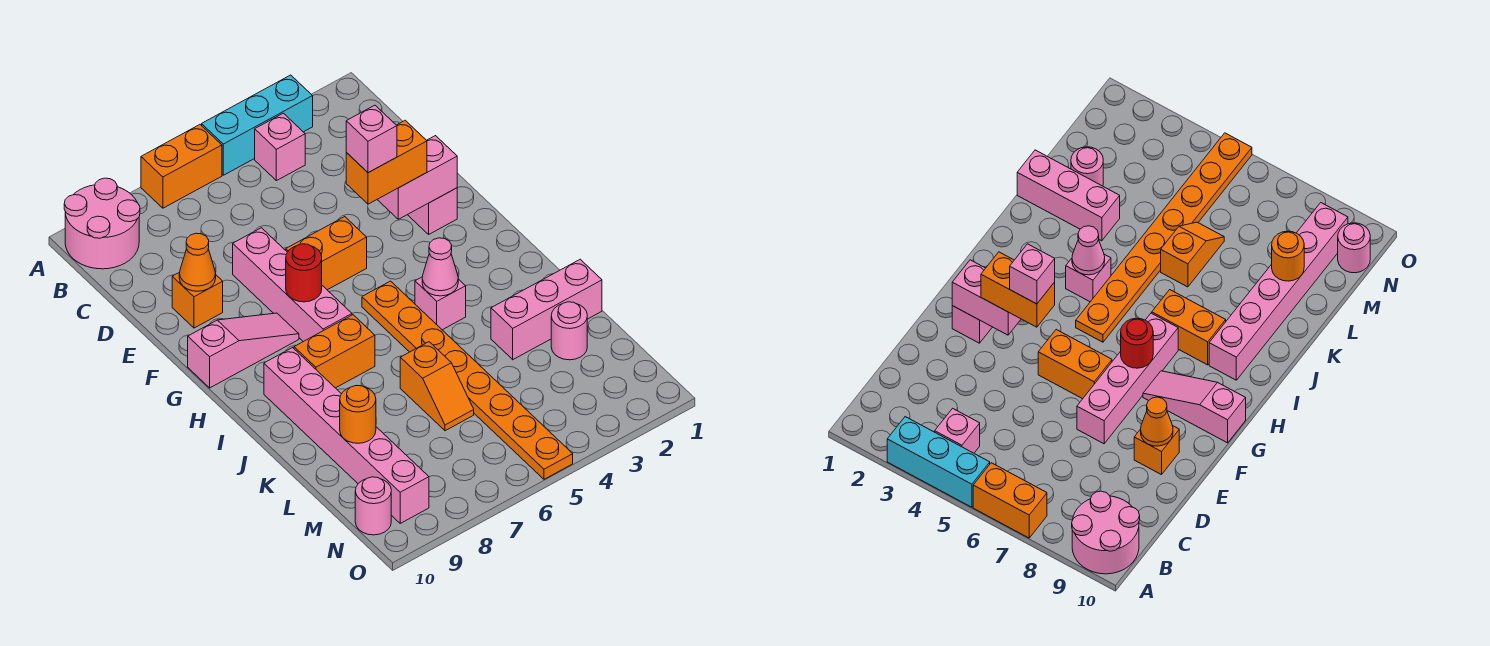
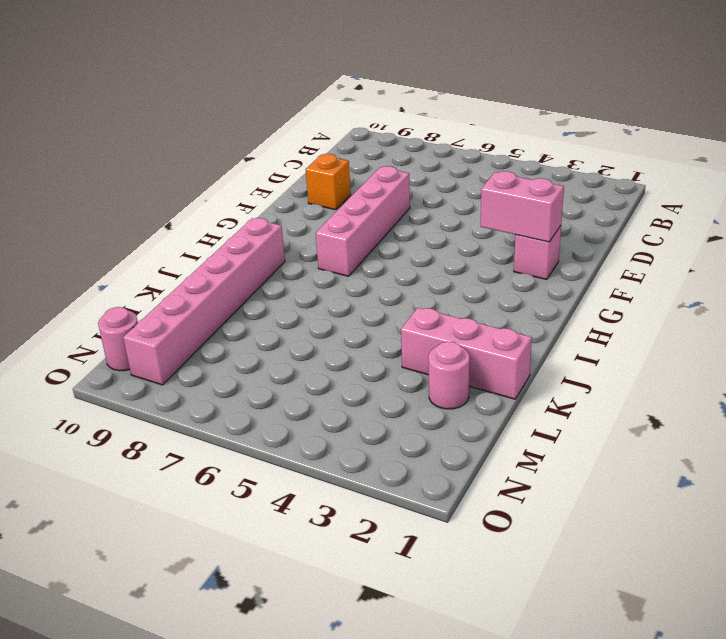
none -> cyan 1x3 brick [202,75,313,175]
none -> orange 1x2 brick [141,125,222,208]
none -> pink 2x2 round brick [64,178,140,269]

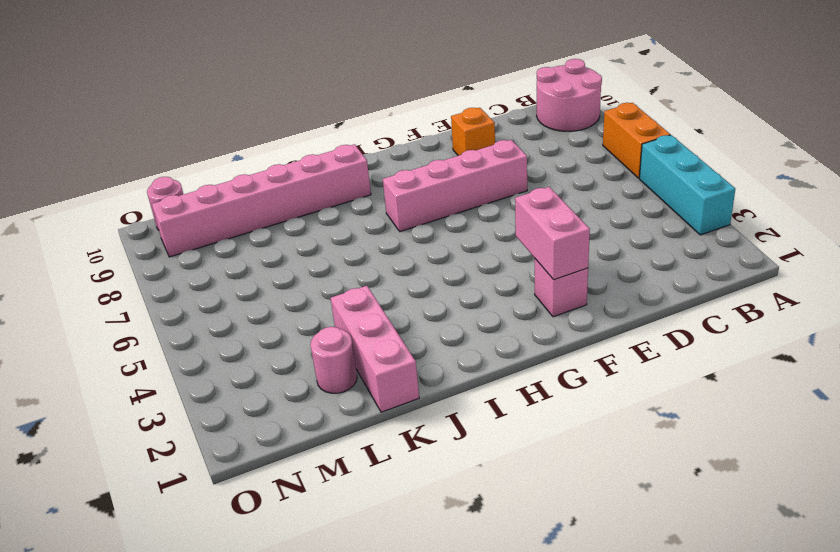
none -> pink 1x1 brick [255,113,305,181]
none -> orange 1x2 brick [286,217,367,290]
none -> pink 1x3 slope [188,313,299,388]

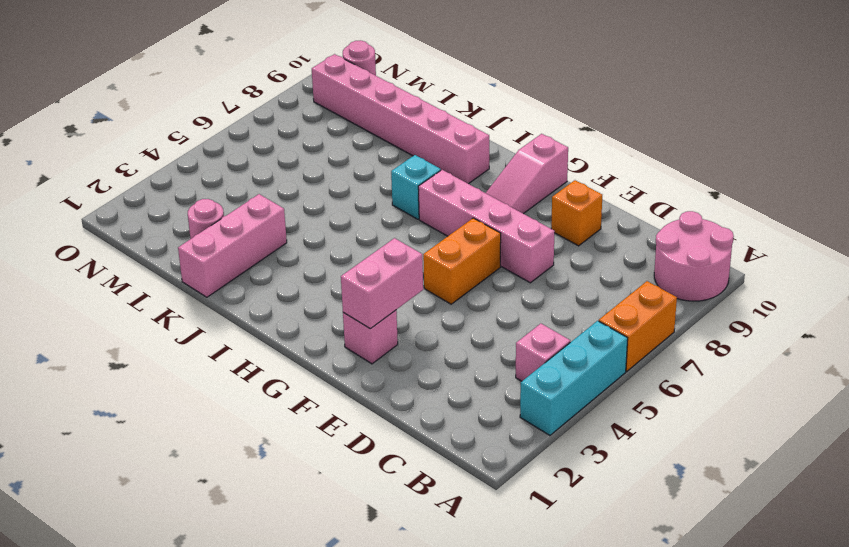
cyan 1x1 brick [391,155,441,219] -> orange 1x2 brick [294,315,375,388]
none -> orange 1x8 plate [362,281,573,479]
none -> pink 1x1 brick [415,277,466,330]
none -> orange 1x2 slope [400,342,474,431]

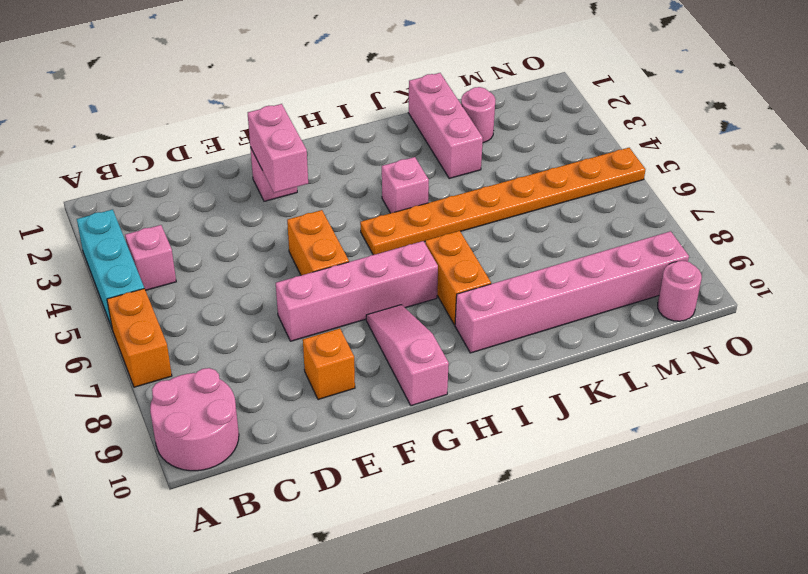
none -> orange 1x2 slope [400,342,474,431]
none -> orange 1x1 cone [179,233,216,291]
none -> red 1x1 round brick [286,244,322,302]

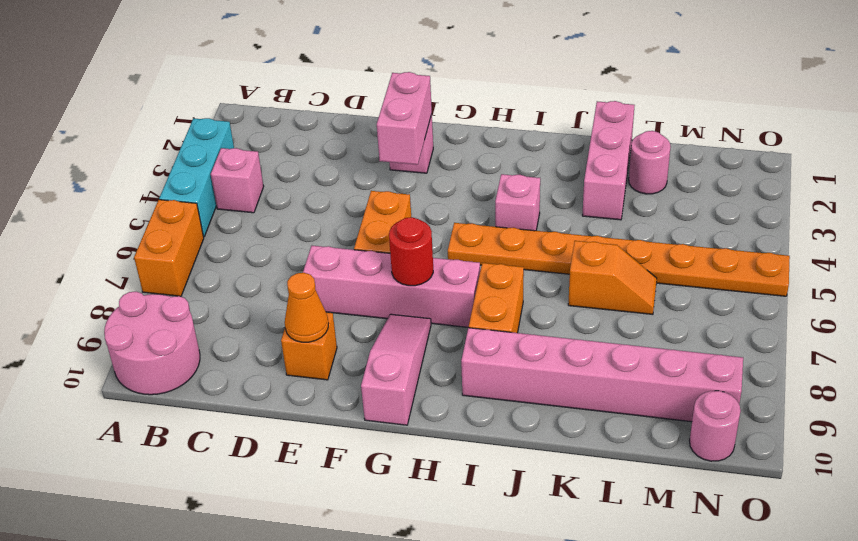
none -> pink 1x1 cone [422,238,458,296]
none -> orange 1x1 round brick [340,385,376,443]
none -> orange 1x2 brick [346,120,427,204]

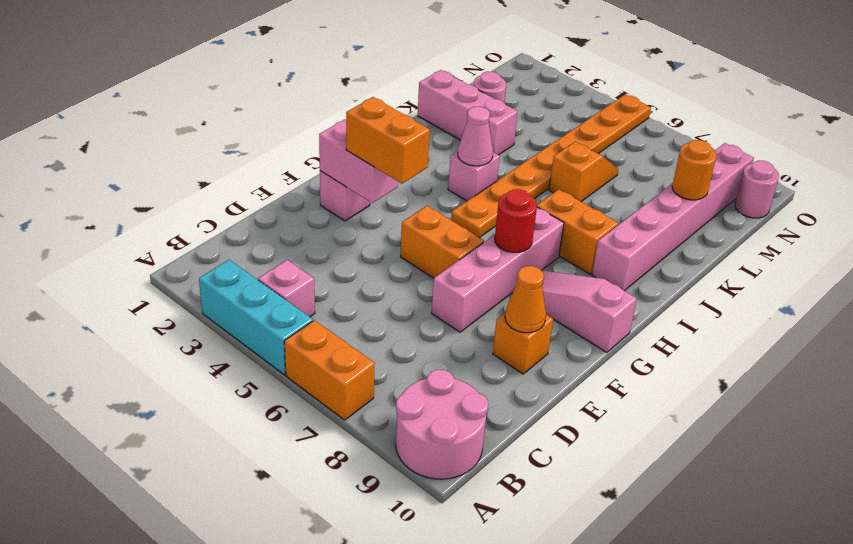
none -> pink 1x1 brick [346,105,397,173]

